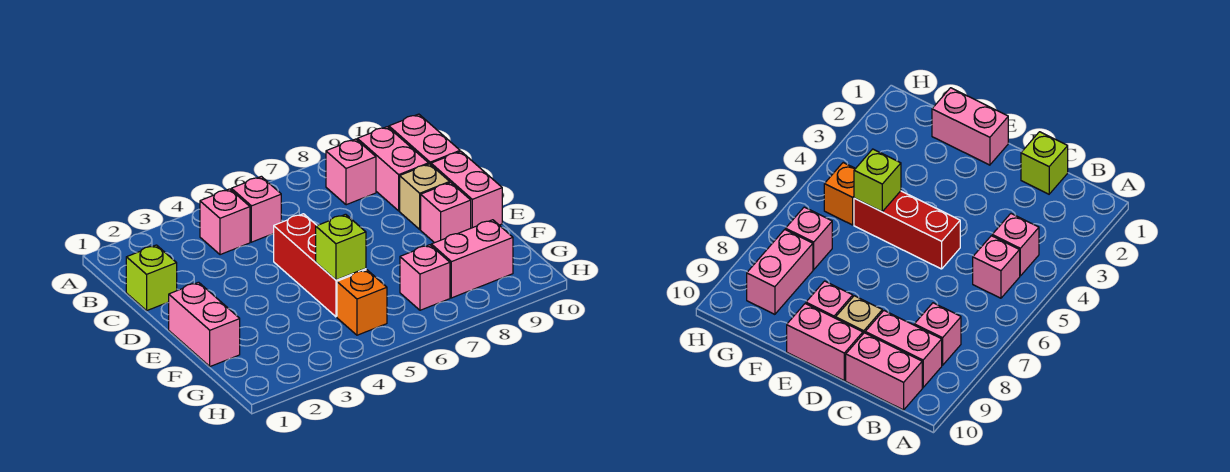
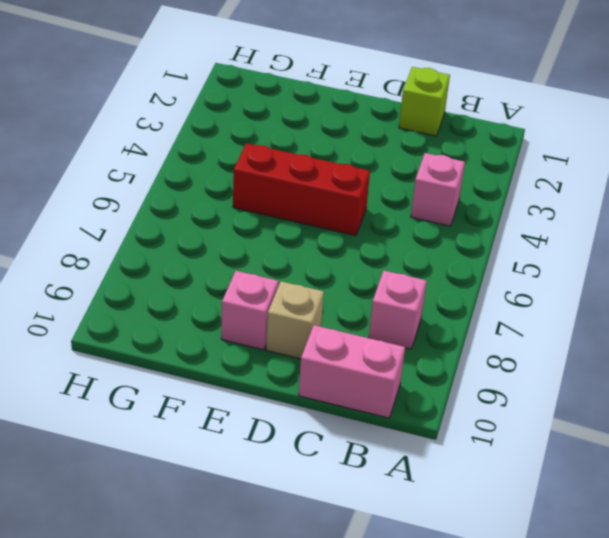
none -> pink 1x1 brick [231,176,281,242]
none -> pink 1x2 brick [357,127,429,211]
none -> pink 1x2 brick [431,152,502,228]

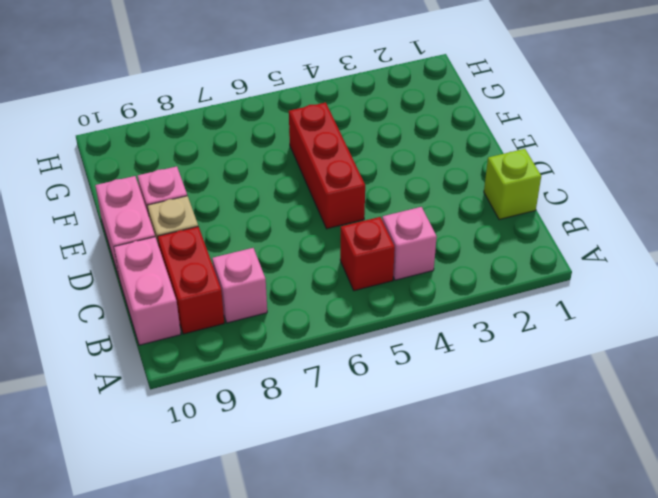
red 1x1 brick [340,217,395,291] -> pink 1x1 brick [231,176,281,242]
red 1x2 brick [158,227,224,334] -> pink 1x2 brick [357,127,429,211]
none -> pink 1x2 brick [169,282,240,366]
none -> orange 1x1 brick [337,270,387,335]
none -> pink 1x1 brick [400,245,450,310]

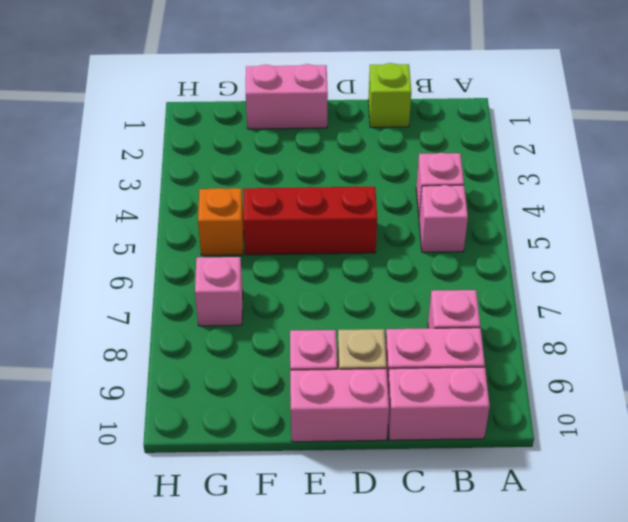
none -> pink 1x2 brick [431,220,513,298]
none -> lime 1x1 brick [316,214,366,280]

